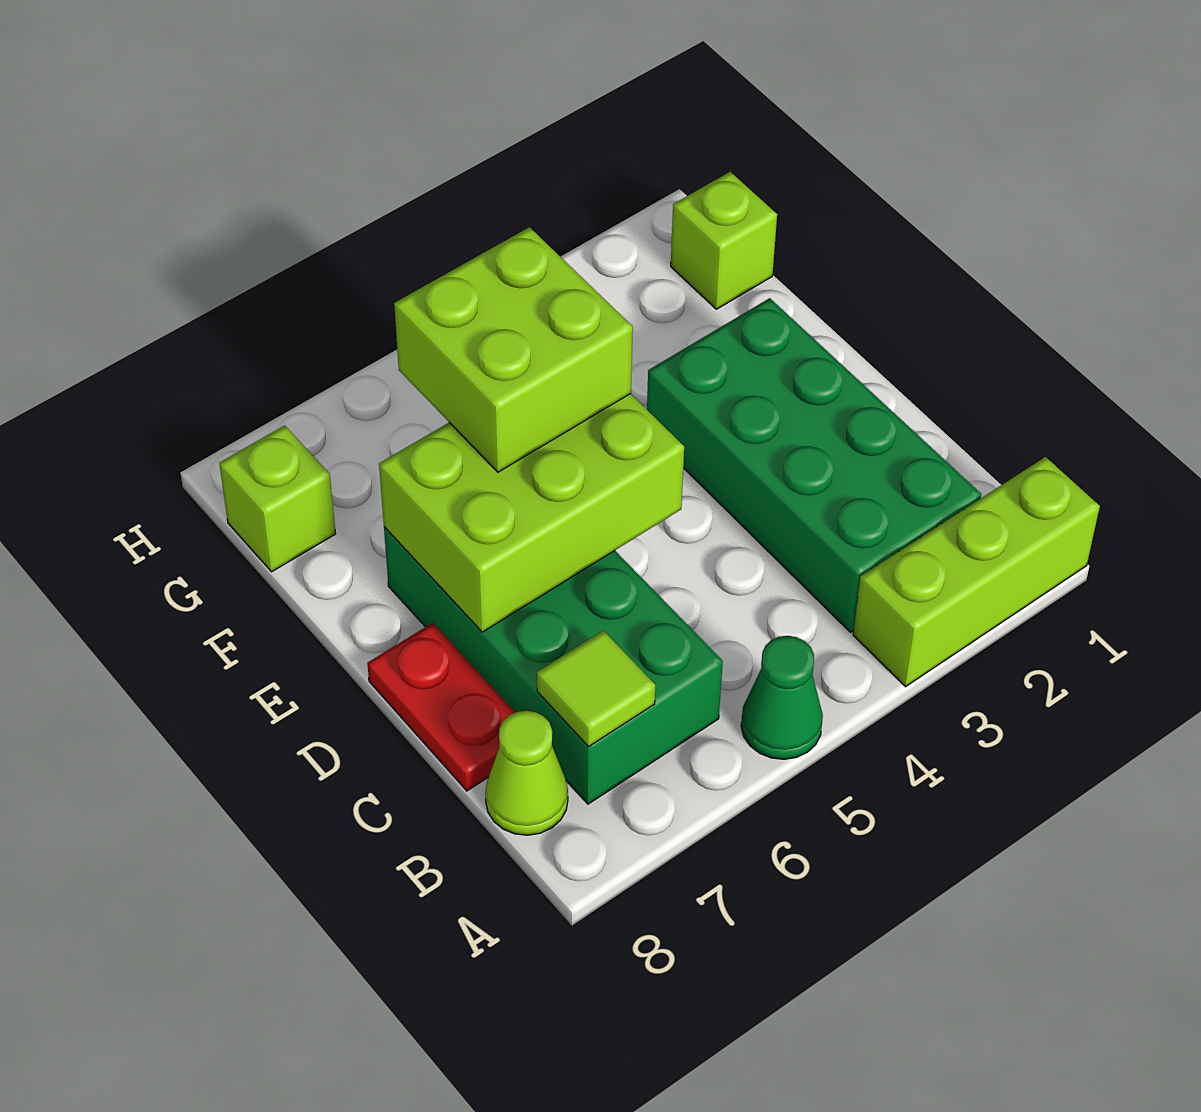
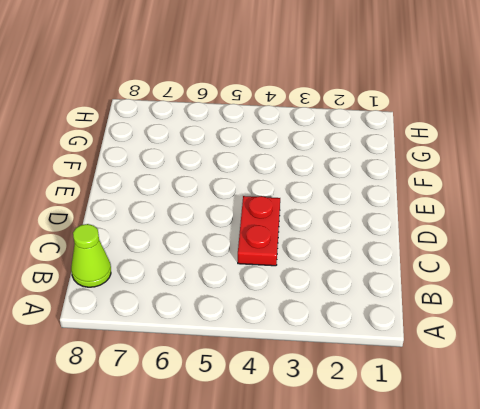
red 1x2 plate [238,196,280,266] -> red 1x2 plate moved to [367,623,515,791]
none -> lime 1x3 brick [853,457,1100,687]
none -> green 1x1 cone [741,636,823,759]

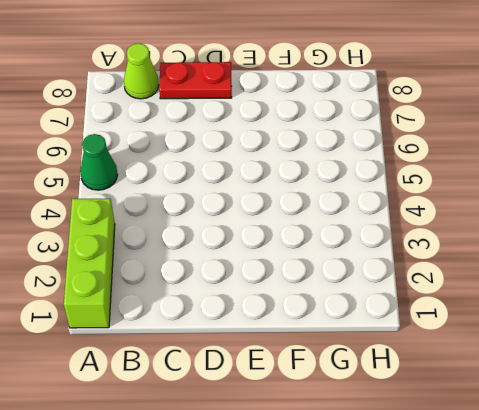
none -> green 2x4 brick [647,298,981,632]
none -> green 2x4 brick [384,527,723,804]

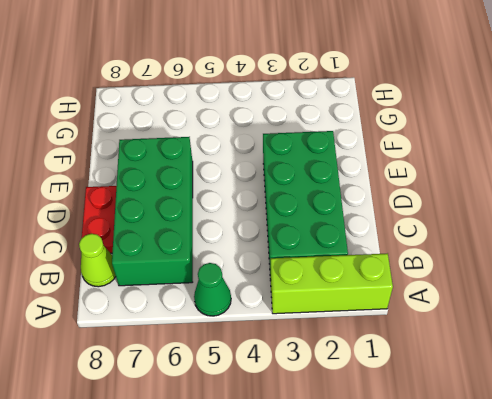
none -> lime 1x1 brick [671,172,777,309]
none -> lime 1x1 brick [219,425,336,572]

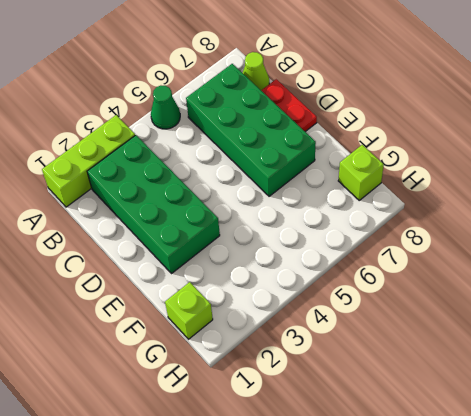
none -> lime 1x1 tile [537,630,655,747]
none -> lime 2x3 brick [379,394,684,632]

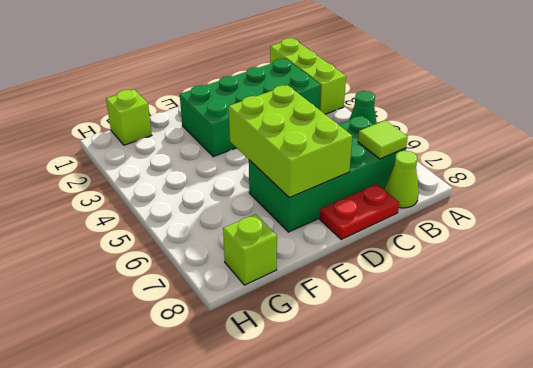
none -> lime 2x2 brick [394,227,633,472]

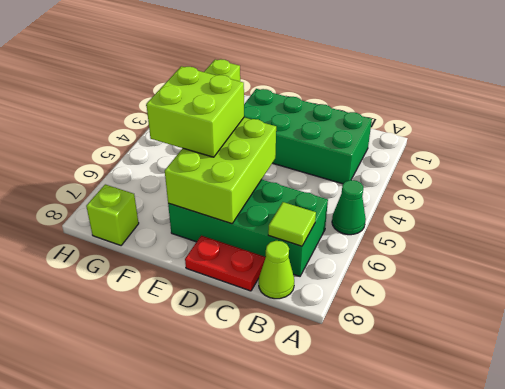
none -> lime 1x3 brick [853,457,1100,687]

